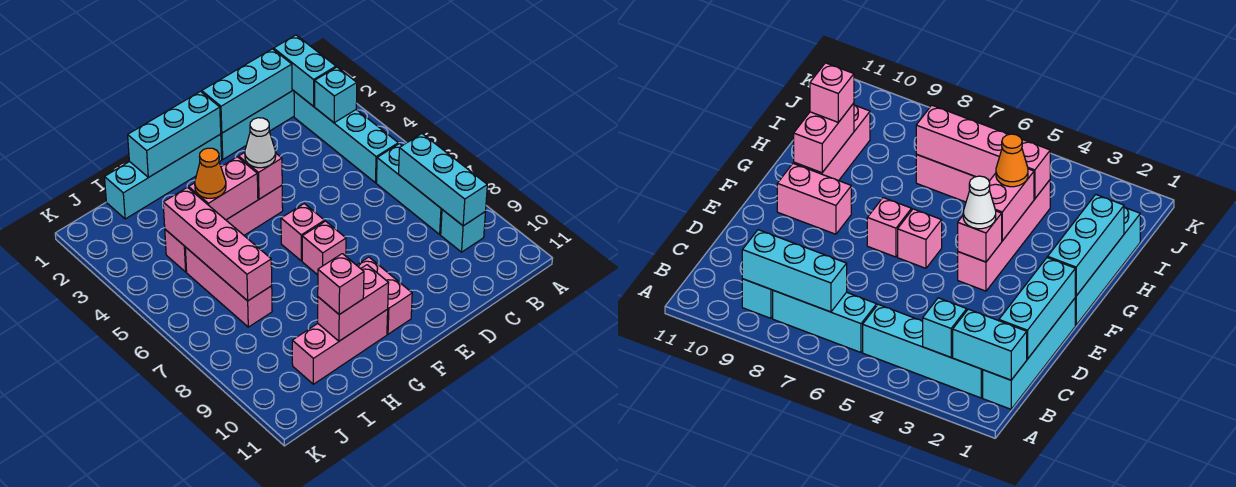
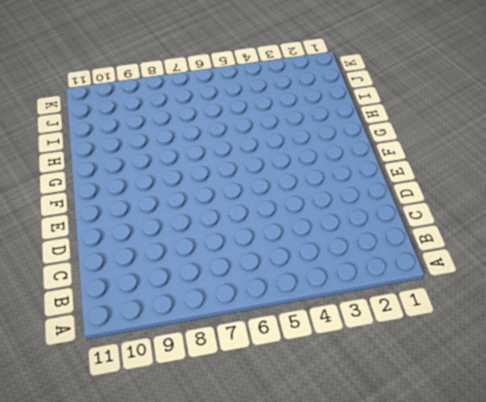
none -> cyan 1x4 brick [221,90,294,159]
none -> cyan 1x4 brick [294,91,398,183]
none -> cyan 1x3 brick [376,144,442,234]

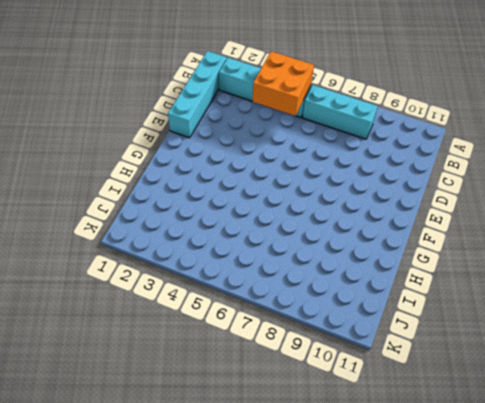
orange 2x2 brick [252,51,314,116] -> none
none -> cyan 1x1 brick [441,210,485,252]
none -> cyan 1x4 brick [105,134,222,219]
none -> pink 1x4 brick [165,185,283,272]

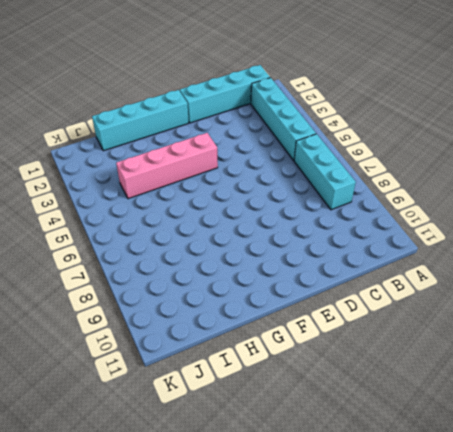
none -> cyan 1x1 brick [441,210,485,252]
none -> pink 1x1 brick [281,204,325,261]
none -> pink 1x1 brick [302,221,346,275]

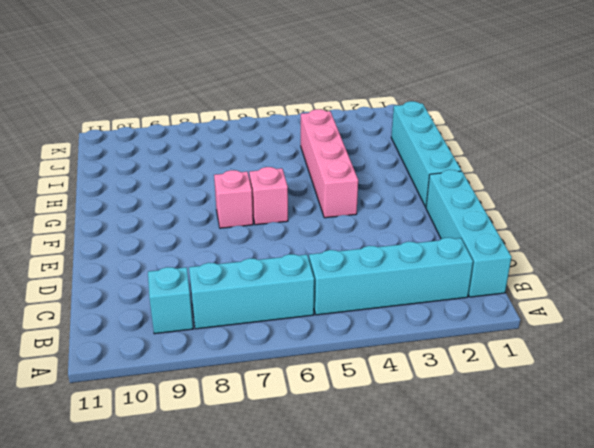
none -> pink 1x2 brick [357,257,412,334]
none -> pink 1x3 brick [292,309,388,384]
none -> pink 1x3 brick [185,247,272,327]

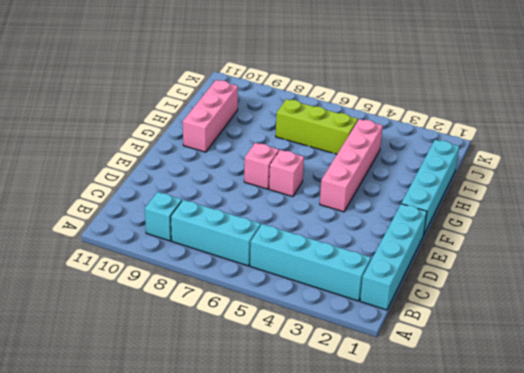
lime 1x3 brick [276,99,358,154] -> pink 1x3 brick [185,247,272,327]
none -> pink 1x2 brick [357,257,412,334]
none -> cyan 1x2 brick [274,35,336,106]
none -> cyan 1x1 brick [315,67,357,123]

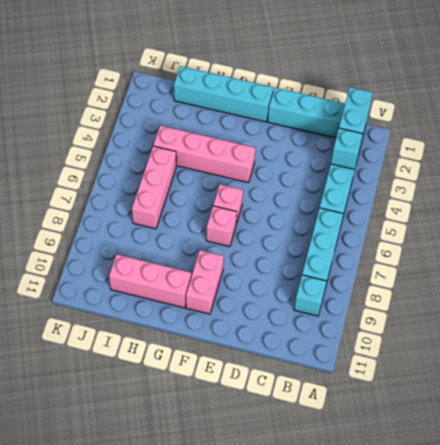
none -> cyan 1x3 brick [399,134,487,226]
none -> cyan 1x3 brick [202,49,292,133]
none -> cyan 1x3 brick [128,91,221,177]

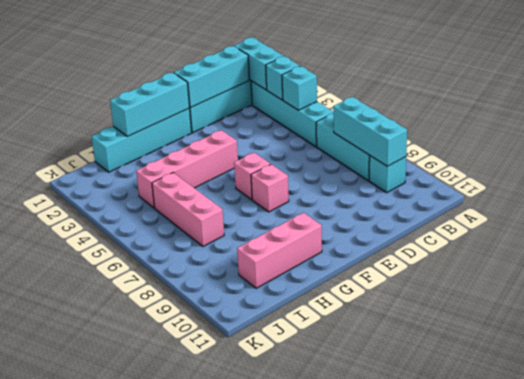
cyan 1x1 brick [282,66,317,110] -> none
none -> pink 1x2 brick [357,257,412,334]
none -> pink 1x1 brick [239,152,282,199]
none -> pink 1x2 brick [189,157,258,220]

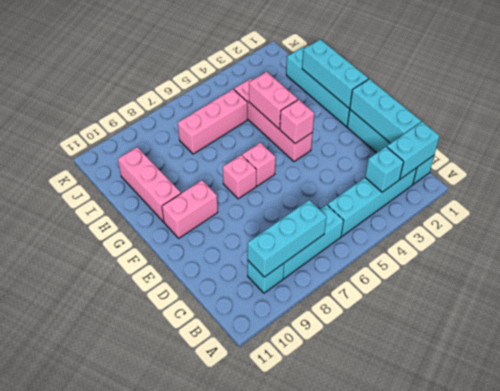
none -> pink 1x2 brick [318,265,389,341]
none -> pink 1x4 brick [163,187,272,301]
none -> white 1x1 cone [245,118,276,168]

